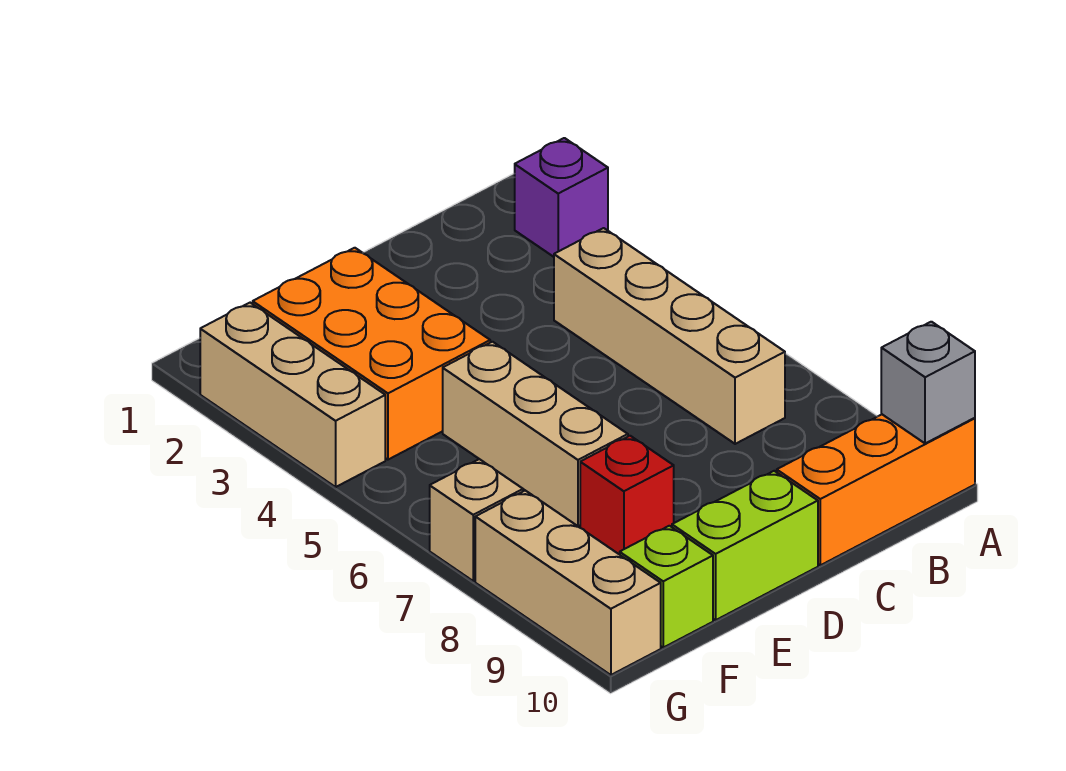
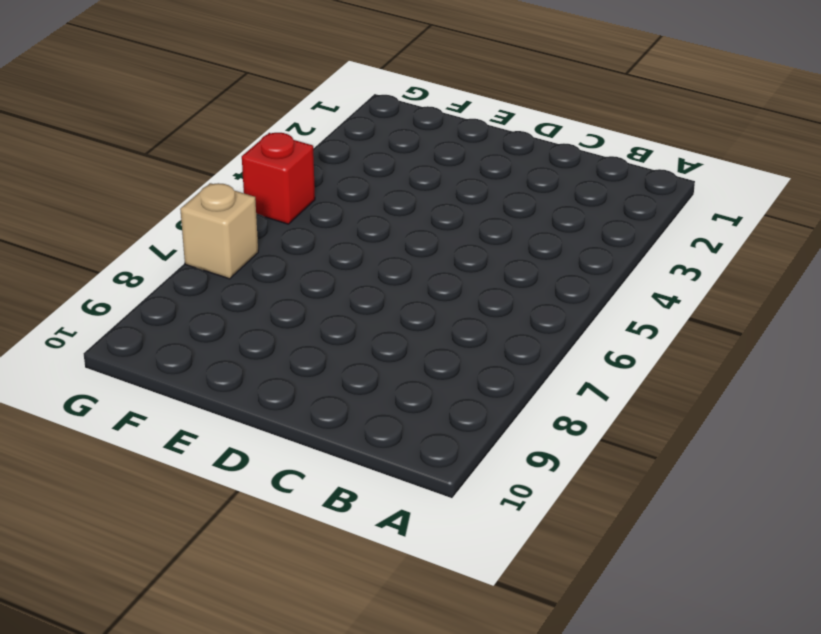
red 1x1 brick [242,133,315,224] -> red 1x1 brick moved to [580,436,674,555]
none -> purple 1x1 brick [515,138,608,257]
none -> orange 1x3 brick [777,415,975,565]
none -> tan 1x4 brick [554,228,785,444]

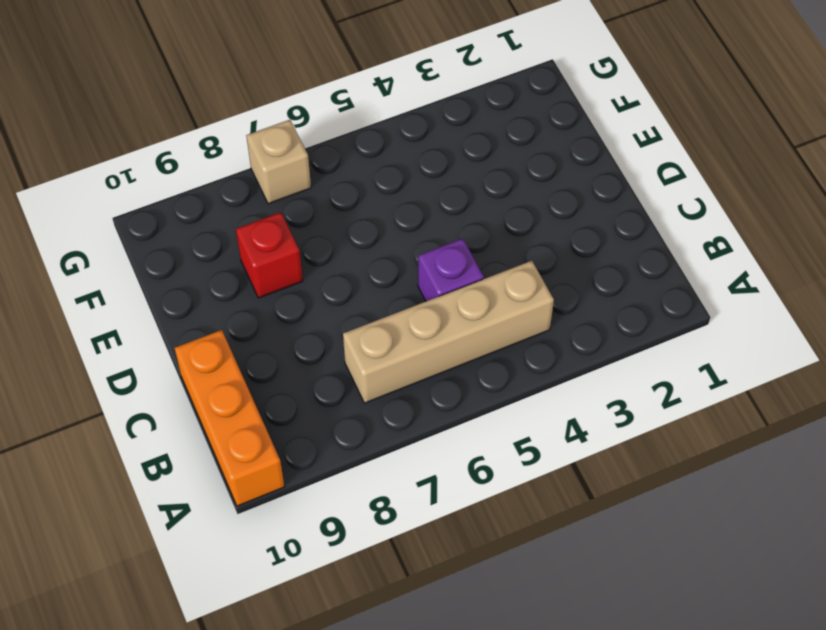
purple 1x1 brick [418,239,484,301] -> purple 1x1 brick moved to [515,138,608,257]
none -> lime 1x2 brick [672,471,818,620]
none -> orange 2x3 brick [253,248,490,460]
none -> tan 1x3 brick [443,342,628,526]

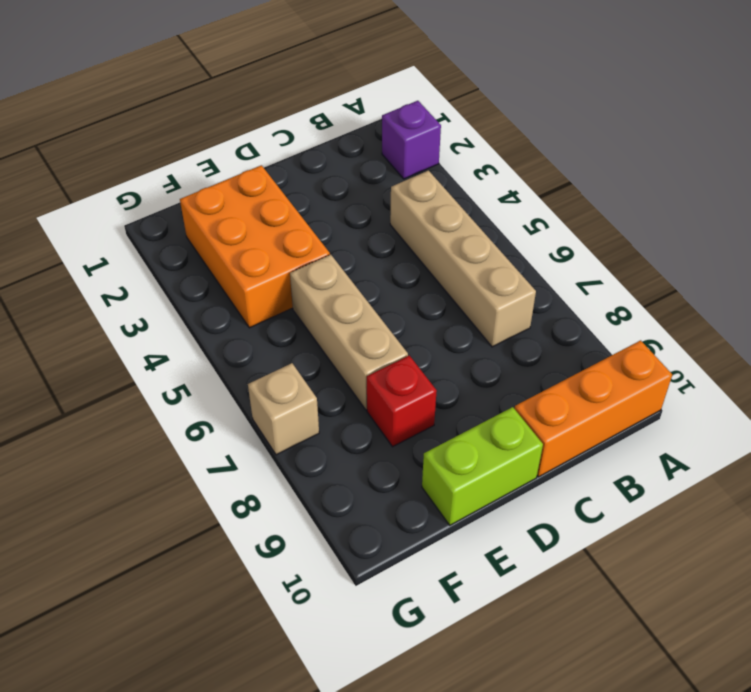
none -> lime 1x1 brick [620,526,713,648]
none -> tan 1x3 brick [200,303,385,487]
none -> tan 1x3 brick [475,491,661,675]

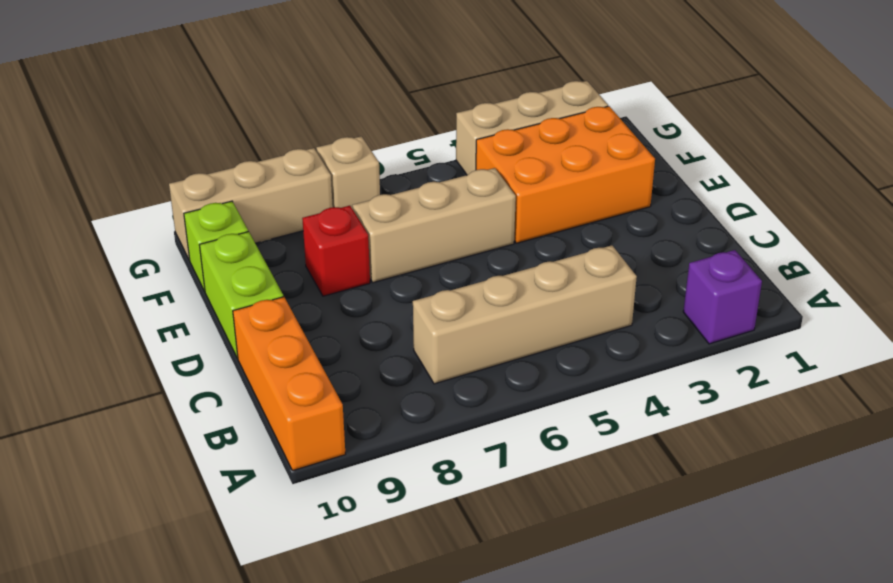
none -> grey 1x1 brick [881,322,975,444]

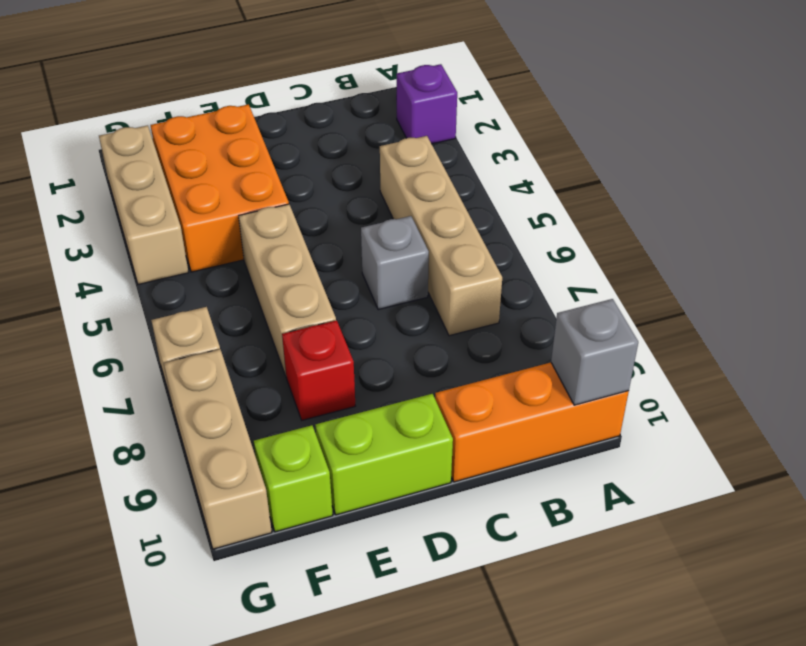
grey 1x1 brick [361,216,429,310] -> none

